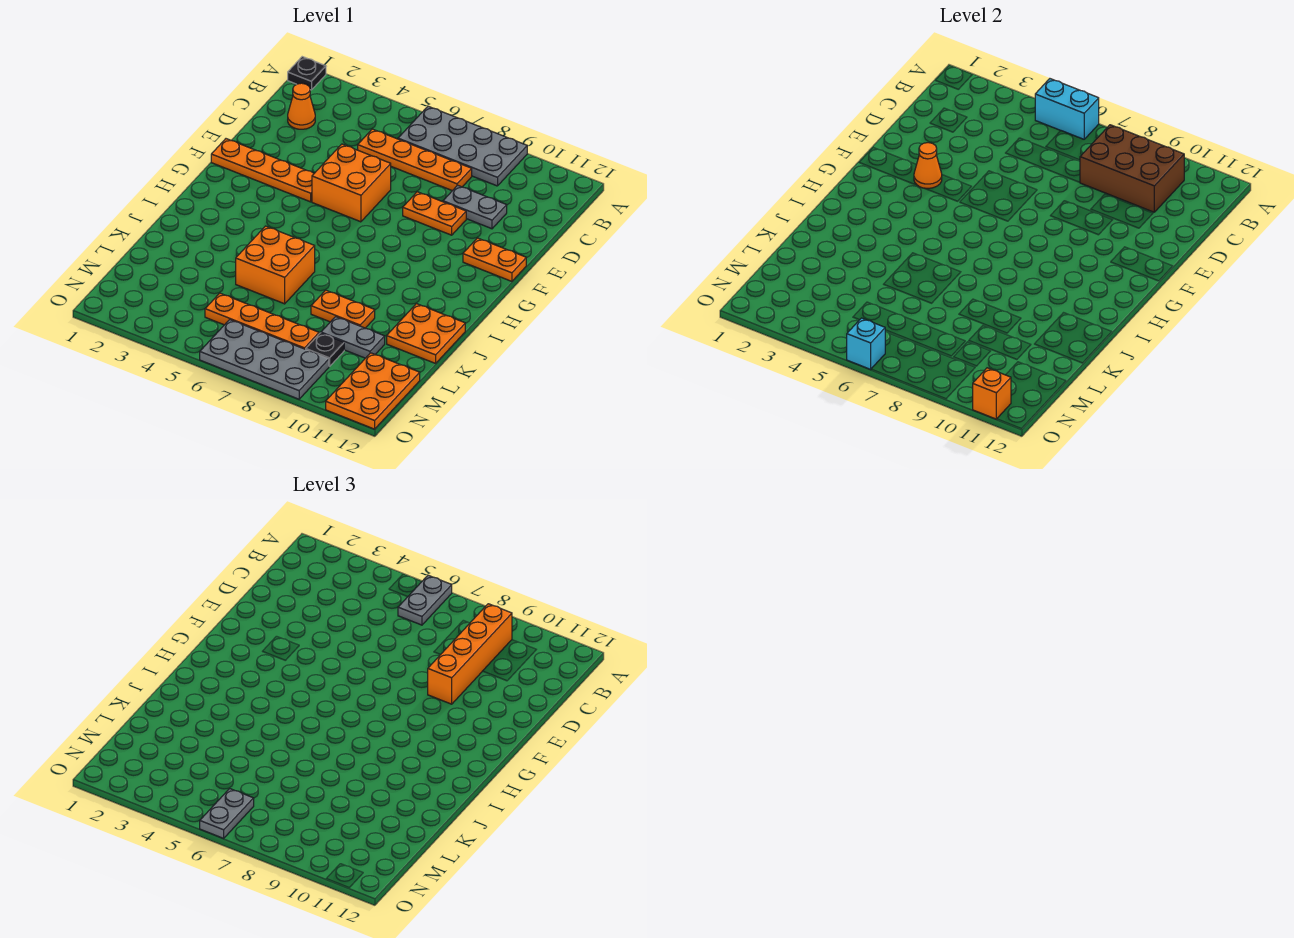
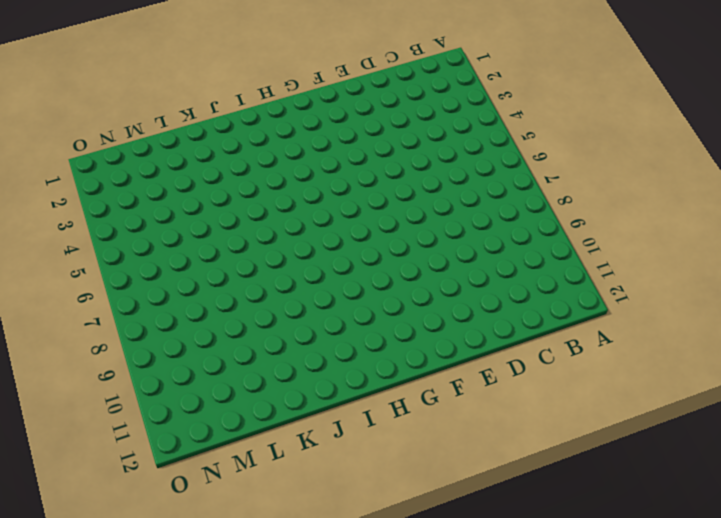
none -> black 1x1 plate [288,57,326,90]
none -> grey 2x4 plate [398,106,527,186]
none -> orange 1x1 cone [288,83,315,129]

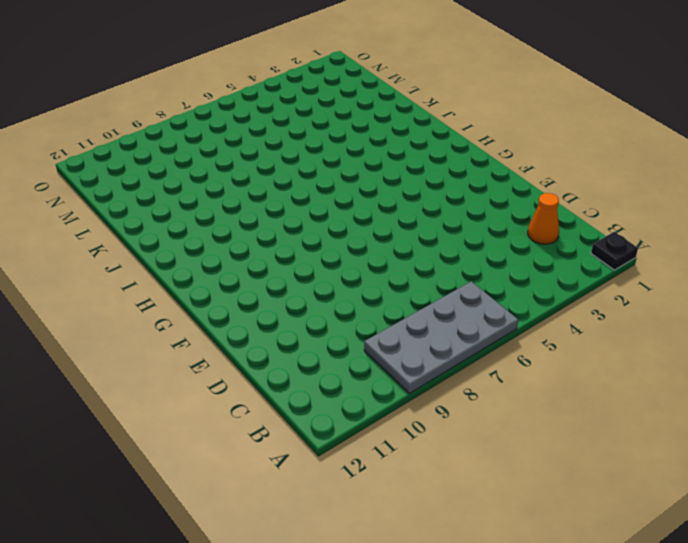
none -> orange 1x4 plate [358,129,472,191]
none -> grey 1x2 plate [443,185,507,229]
none -> orange 2x2 brick [312,144,391,222]

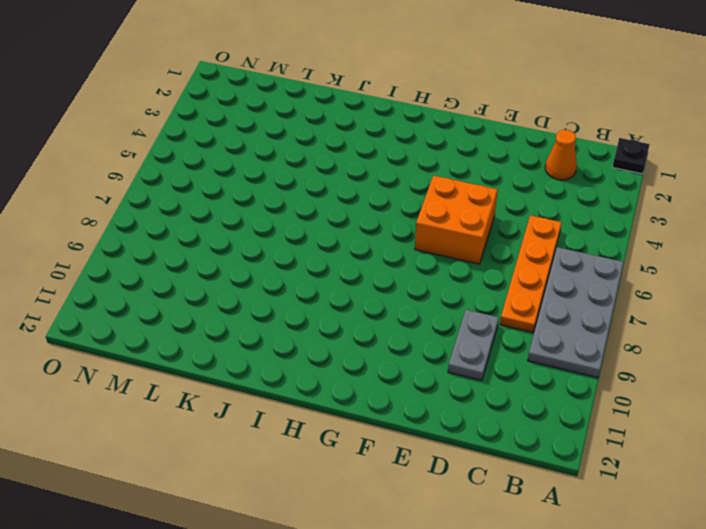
none -> orange 1x2 plate [403,192,466,235]
none -> orange 1x4 plate [211,139,314,202]
none -> orange 1x2 plate [463,238,526,281]

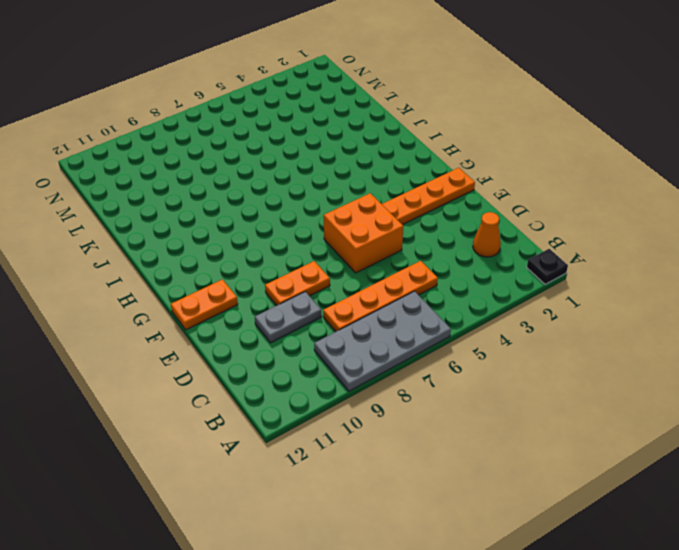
none -> orange 2x2 brick [236,226,315,304]
none -> orange 2x2 plate [387,304,465,363]
none -> orange 1x2 plate [311,290,375,328]

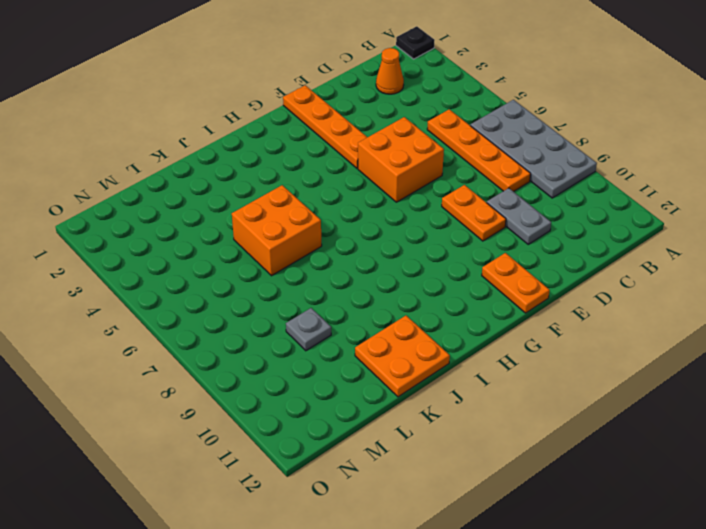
grey 1x1 plate [286,308,331,351] -> grey 1x2 plate [321,317,385,358]
none -> orange 1x2 plate [311,290,375,328]
none -> orange 1x4 plate [205,293,319,349]
none -> black 1x1 plate [306,333,344,366]

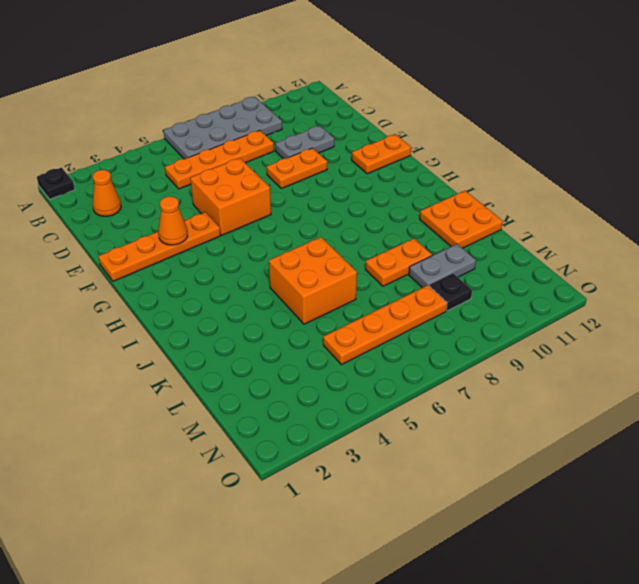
none -> orange 2x3 plate [326,353,420,429]
none -> grey 2x4 plate [200,320,329,399]
none -> cyan 1x2 brick [1035,79,1099,139]

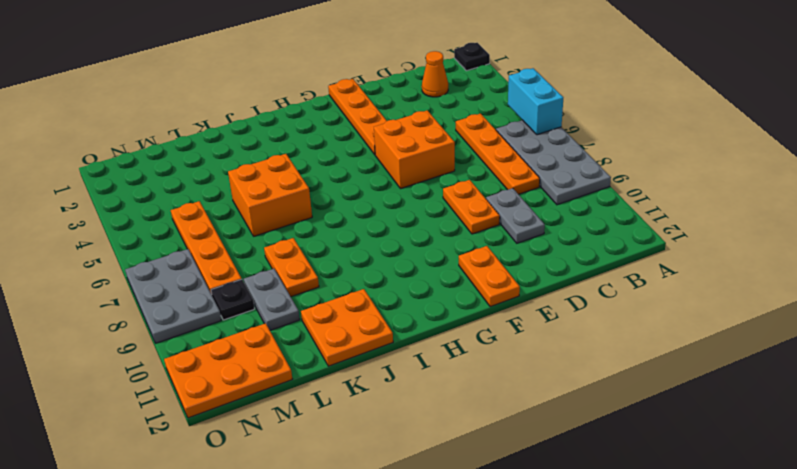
grey 2x3 plate [125,249,222,343] -> grey 2x4 plate [200,320,329,399]
none -> brown 2x3 brick [1080,125,1184,212]
none -> orange 1x1 cone [914,143,942,188]
none -> cyan 1x1 brick [847,318,885,369]

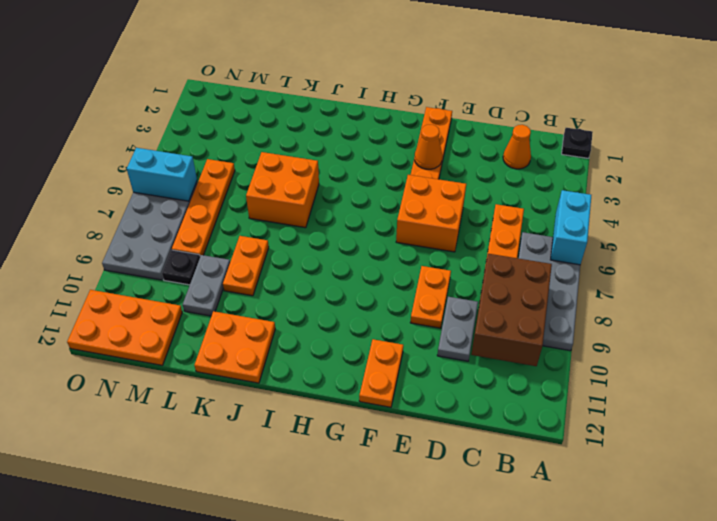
cyan 1x2 brick [127,148,197,201] -> cyan 1x1 brick [847,318,885,369]
none -> orange 1x1 brick [973,368,1011,419]
none -> grey 1x2 plate [398,575,452,625]
none -> orange 1x4 brick [428,604,512,704]

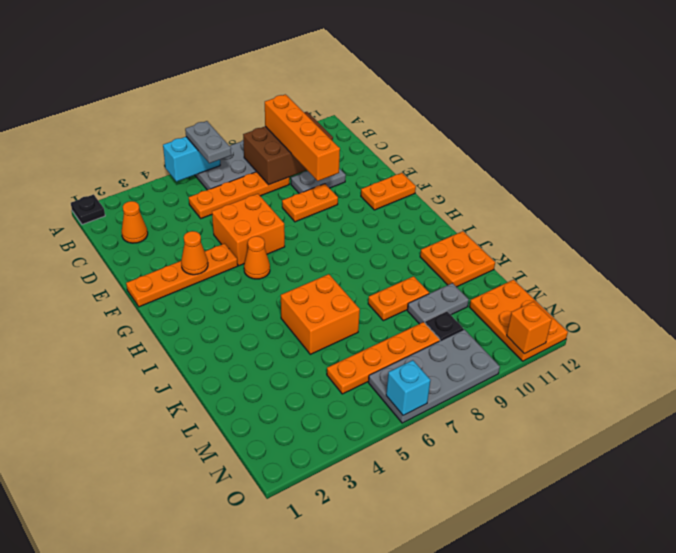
orange 1x1 cone [244,236,270,279] -> none
none -> grey 1x2 plate [200,789,254,838]

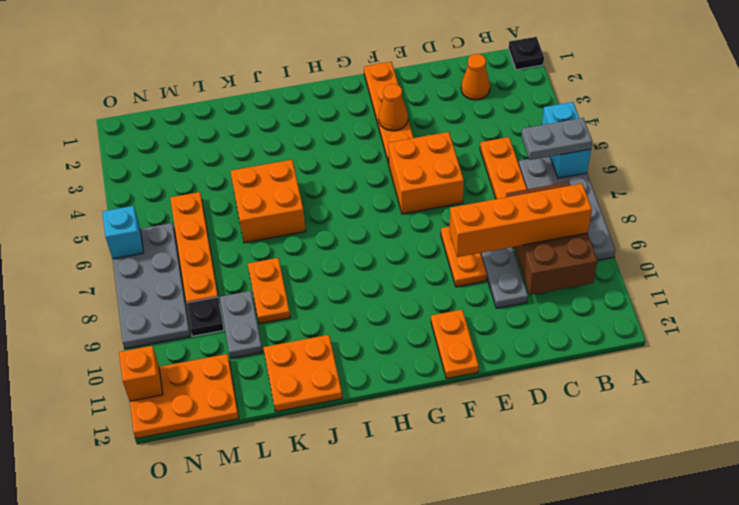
none -> grey 1x2 plate [200,789,254,838]

